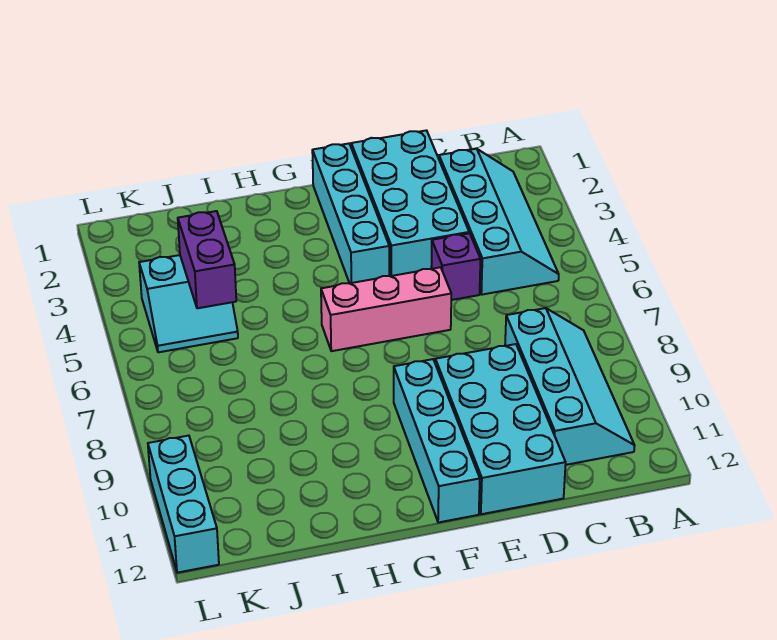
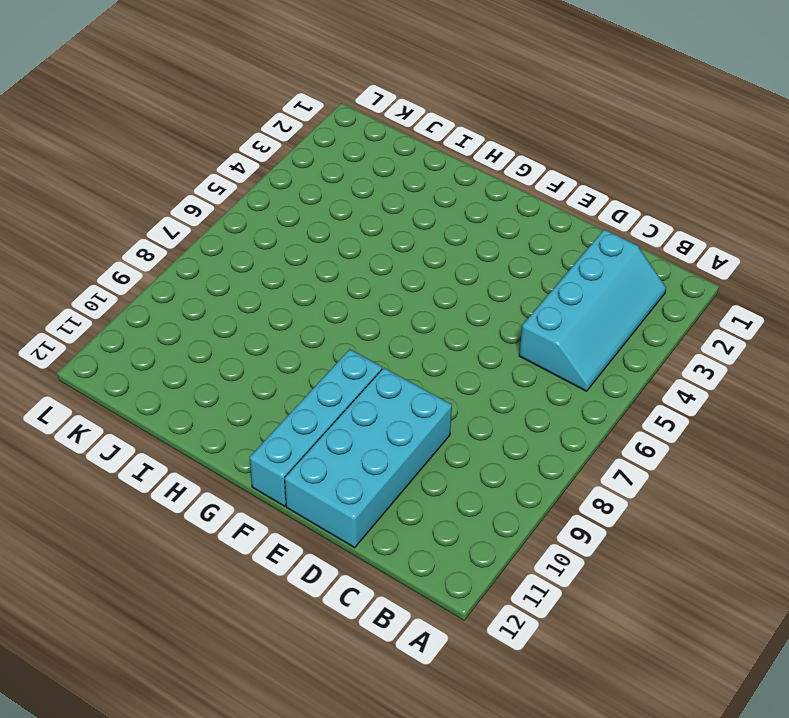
none -> cyan 2x4 slope [505,308,635,465]
none -> cyan 2x4 brick [351,130,469,276]

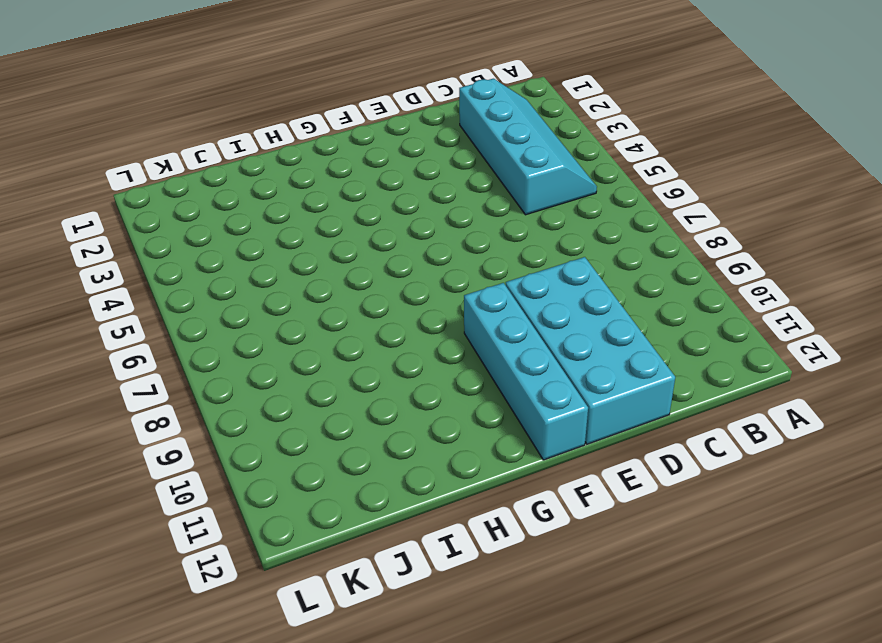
none -> cyan 2x4 slope [505,308,635,465]
none -> cyan 2x4 brick [351,130,469,276]

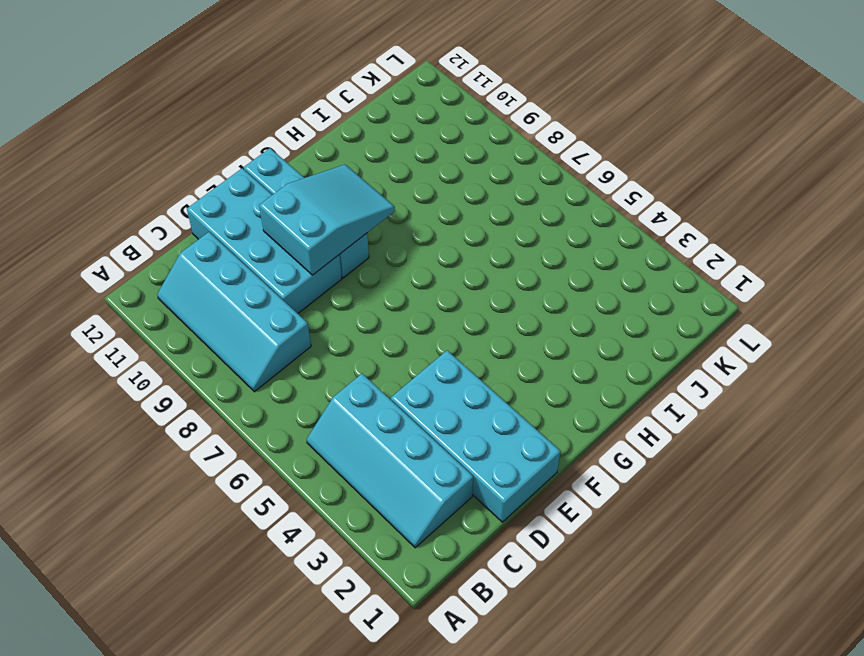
cyan 2x3 slope [259,164,395,275] -> none
none -> purple 1x1 brick [431,233,480,300]
none -> pink 1x3 brick [321,267,451,351]

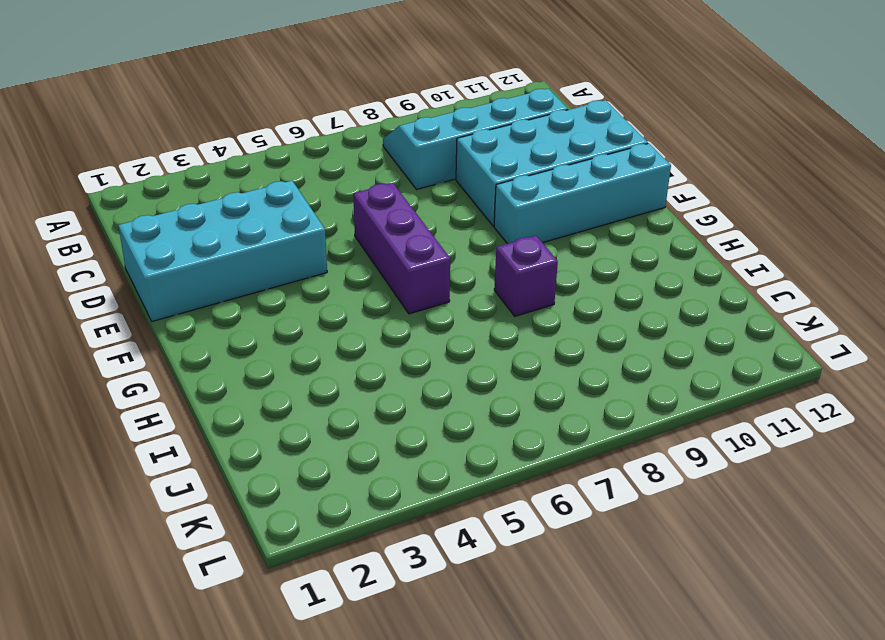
purple 1x3 brick [353,183,450,314] -> pink 1x3 brick [321,267,451,351]
purple 1x1 brick [494,236,558,316] -> purple 1x1 brick moved to [431,233,480,300]
none -> cyan 2x4 slope [439,149,559,295]
none -> cyan 1x4 brick [312,144,389,283]

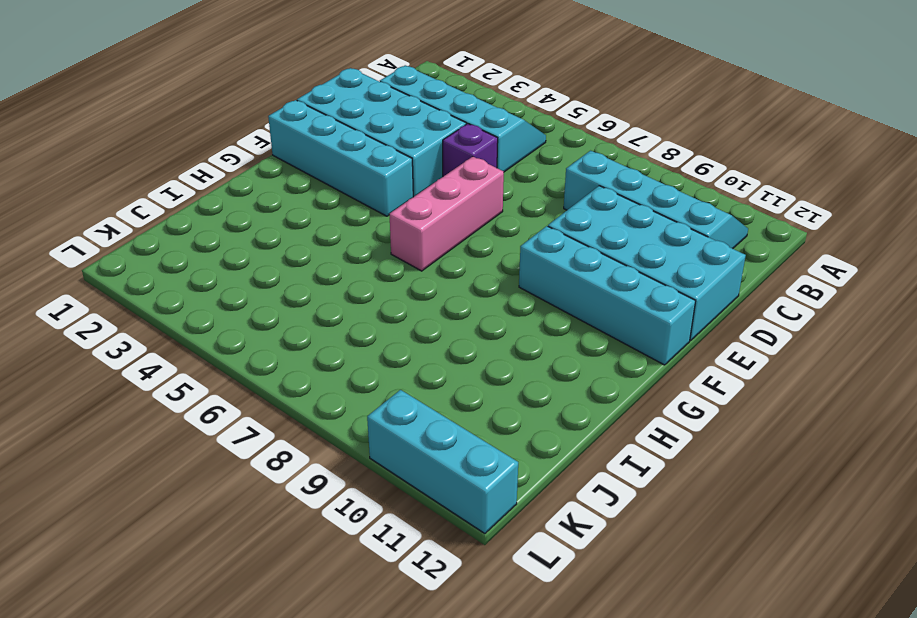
none -> cyan 2x2 slope [139,255,238,352]
none -> purple 1x2 brick [178,211,236,308]

